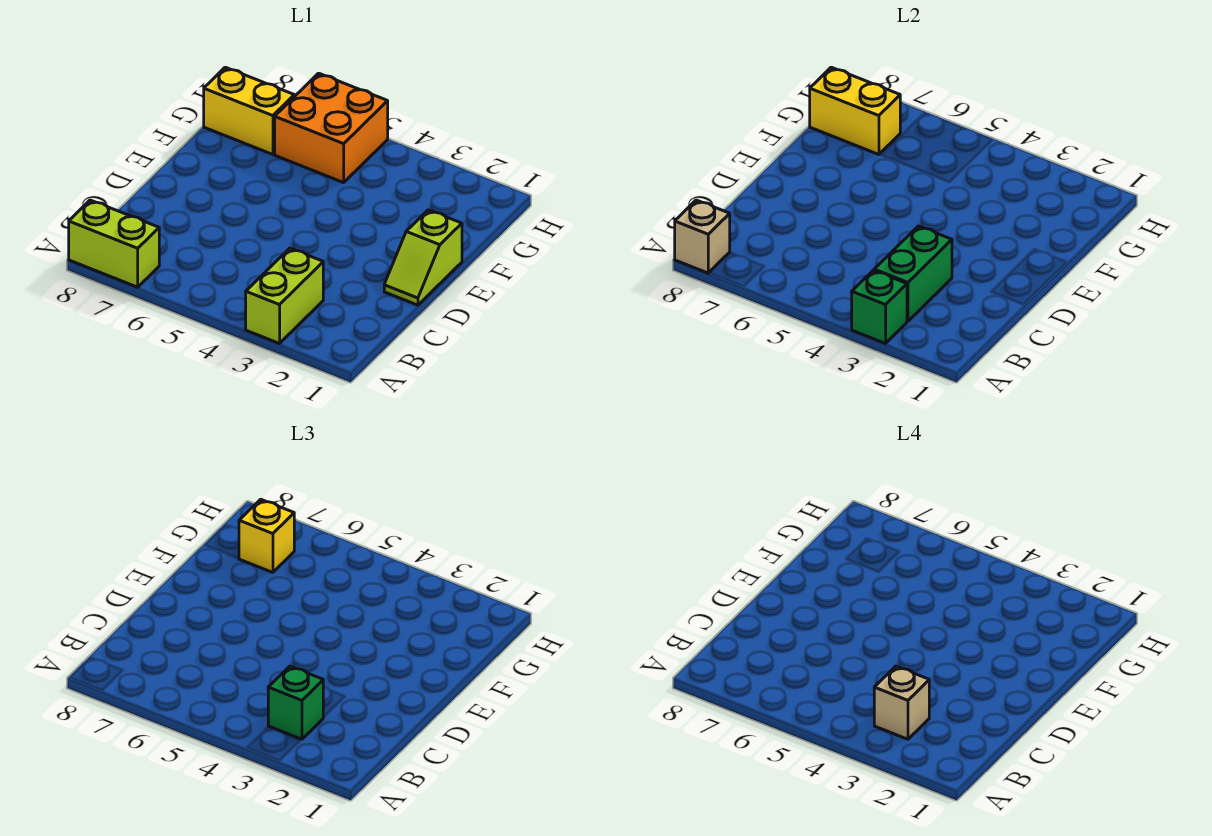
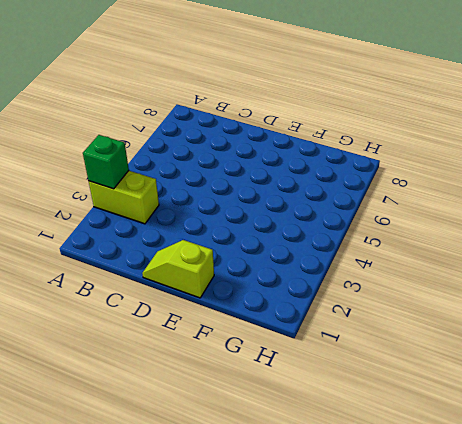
none -> lime 1x2 brick [69,200,159,287]
none -> orange 2x2 brick [275,73,388,183]
none -> yellow 1x2 brick [204,67,294,154]

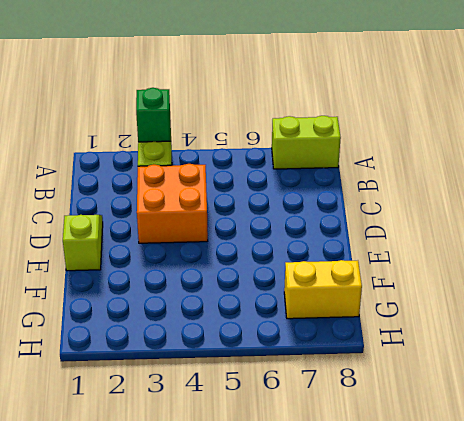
orange 2x2 brick [137,164,208,243] -> orange 2x2 brick moved to [275,73,388,183]
none -> tan 1x1 brick [675,200,730,273]
none -> green 1x2 brick [874,226,952,321]
none -> yellow 1x2 brick [810,67,900,154]

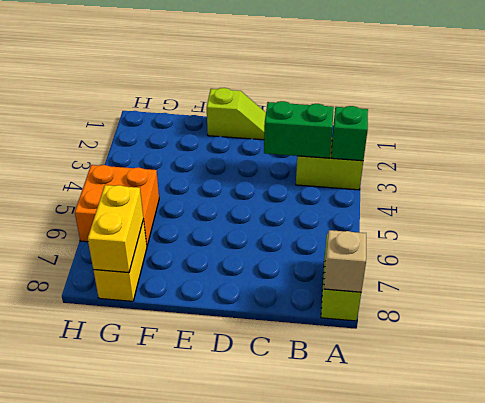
none -> green 1x1 brick [268,666,323,739]
none -> yellow 1x1 brick [239,499,294,572]
none -> tan 1x1 brick [874,666,929,739]

